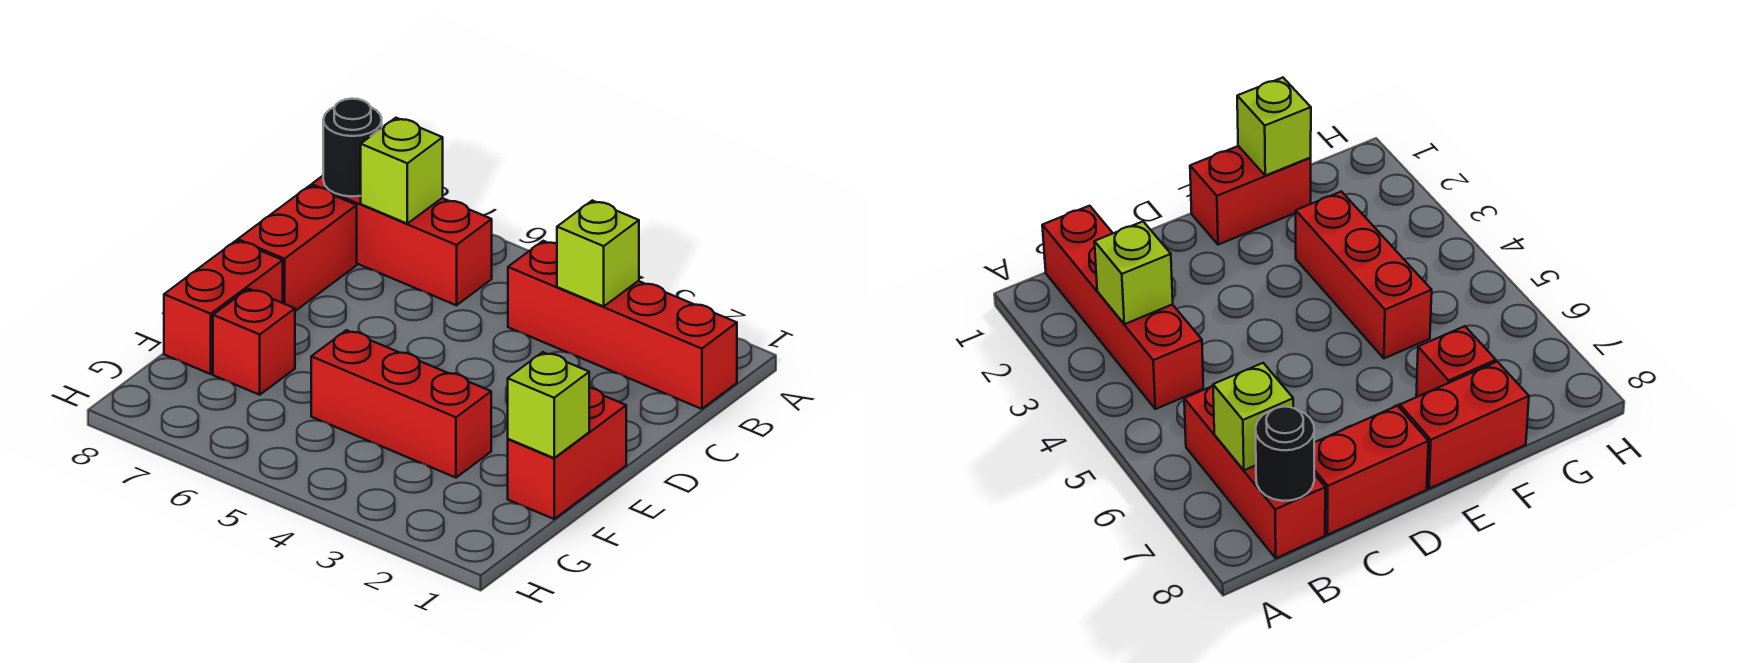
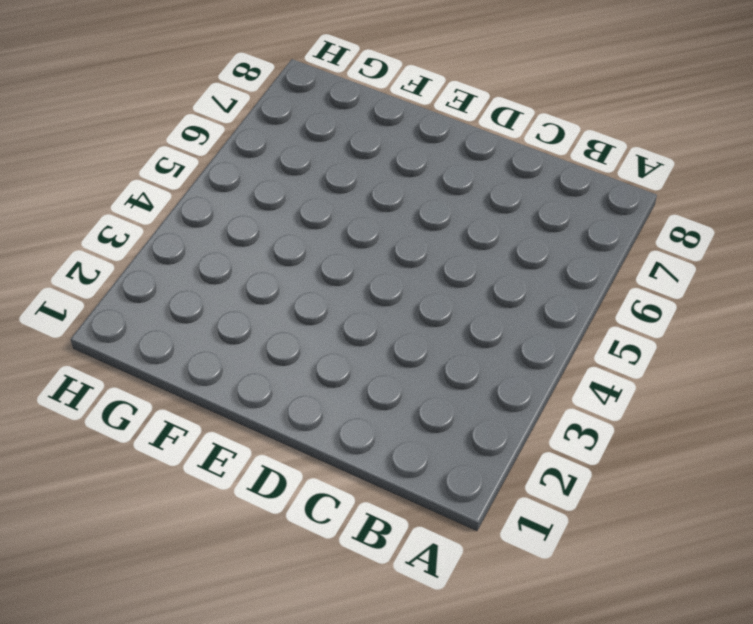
none -> red 1x4 brick [508,241,737,409]
none -> red 1x3 brick [312,176,492,305]

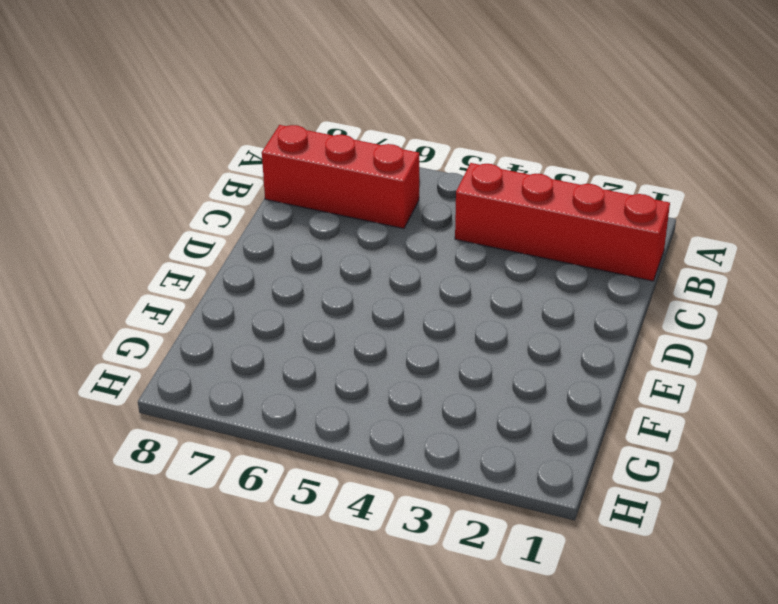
none -> red 1x2 brick [238,186,357,311]
none -> red 1x2 brick [508,388,626,519]

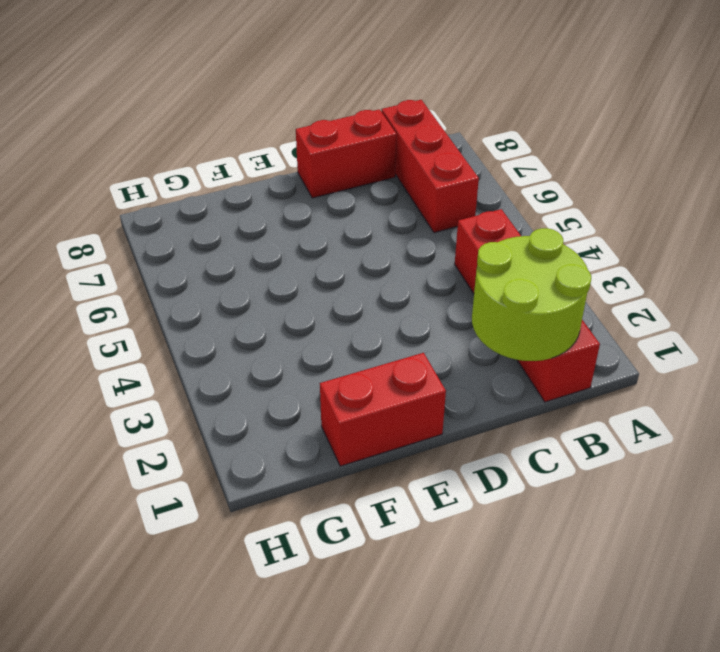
lime 2x2 round brick [472,228,591,361] -> none
none -> red 1x2 brick [164,241,283,374]
none -> red 1x3 brick [311,330,491,478]

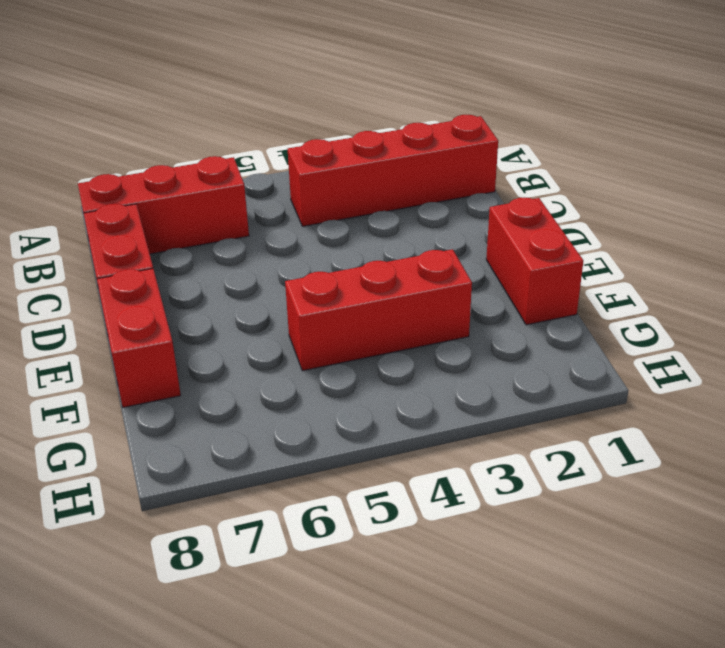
none -> red 1x1 brick [213,289,295,395]
none -> lime 1x1 brick [557,201,639,306]

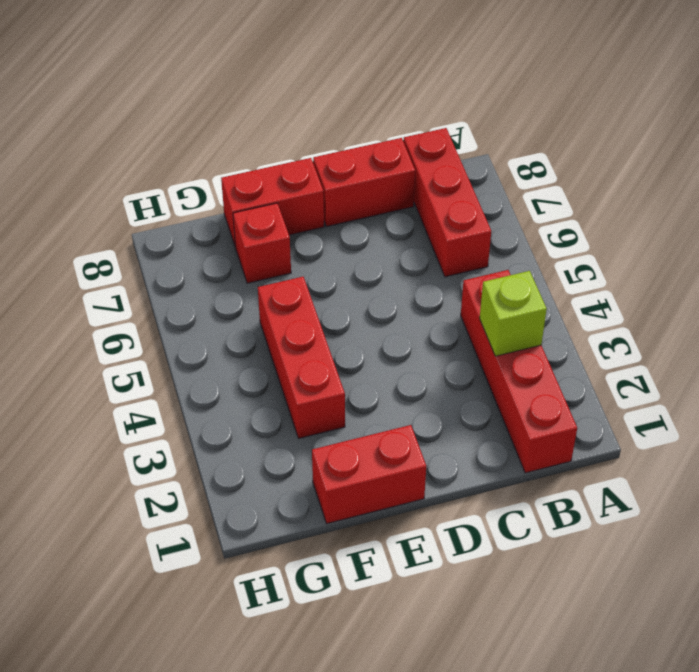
none -> lime 1x1 brick [361,118,443,224]
none -> black 1x1 round brick [323,99,382,197]

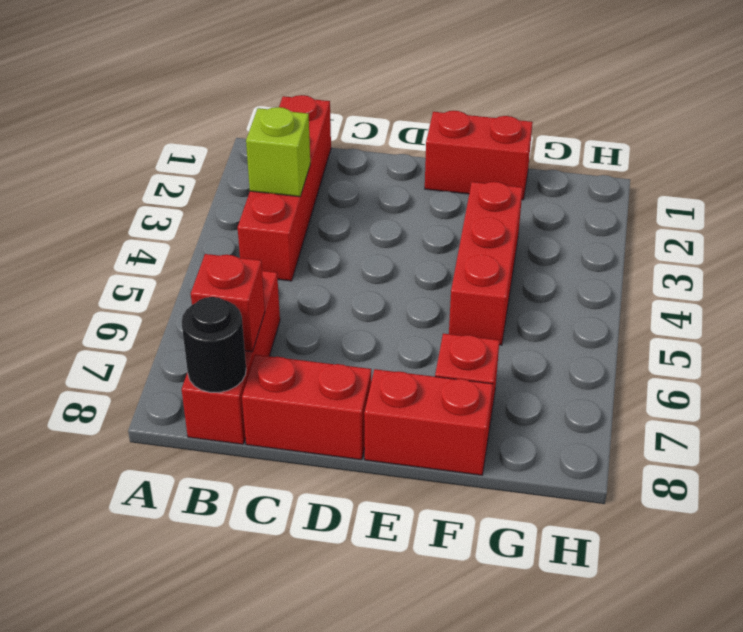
red 1x1 brick [191,254,265,352] -> lime 1x1 brick [361,118,443,224]
none -> lime 1x1 brick [508,352,589,458]

